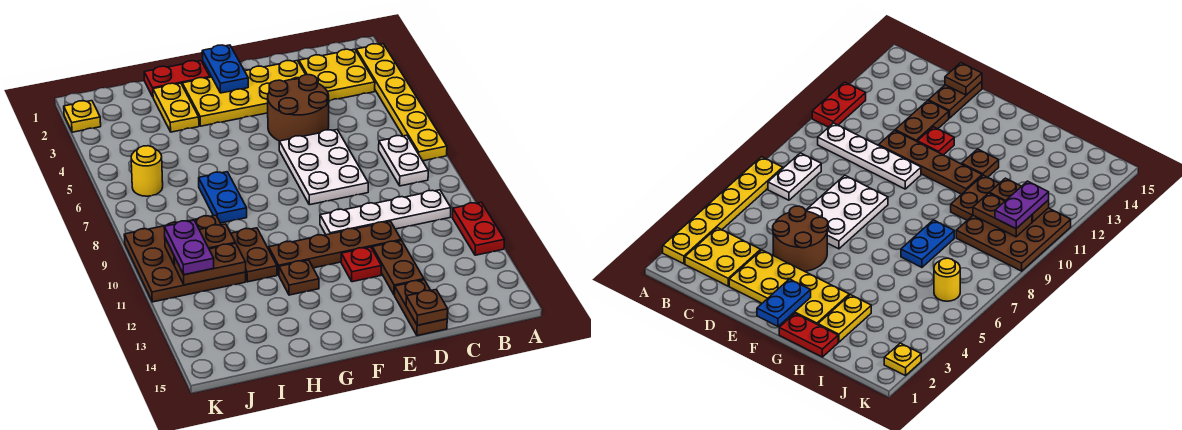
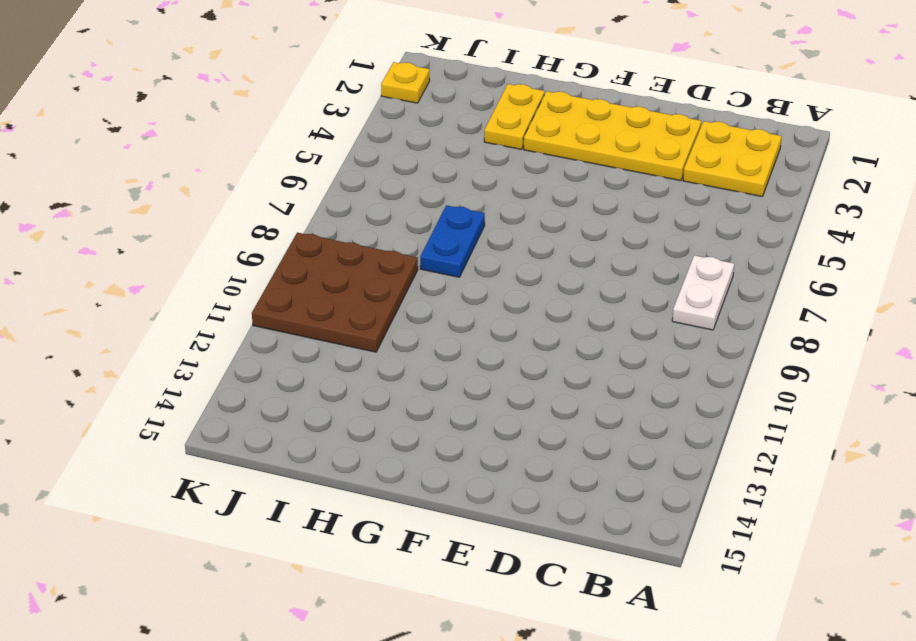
none -> yellow 1x6 plate [356,44,447,161]
none -> red 1x2 plate [453,202,505,255]
none -> white 1x4 plate [320,190,451,235]

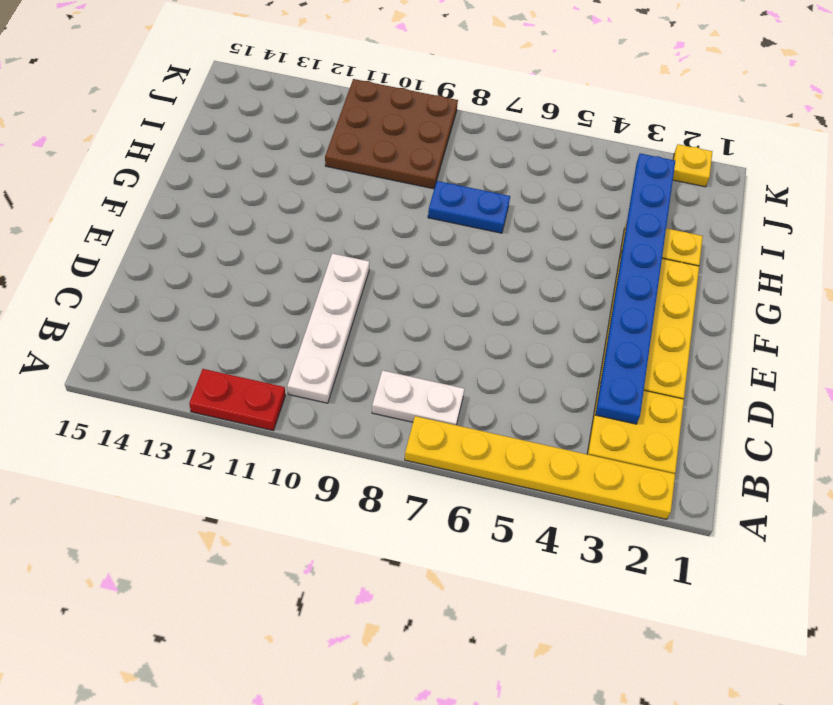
blue 1x8 plate [595,153,675,424] -> none
none -> brown 2x2 round brick [268,75,329,141]
none -> white 2x3 plate [279,130,368,205]
none -> brown 1x4 plate [269,221,401,275]

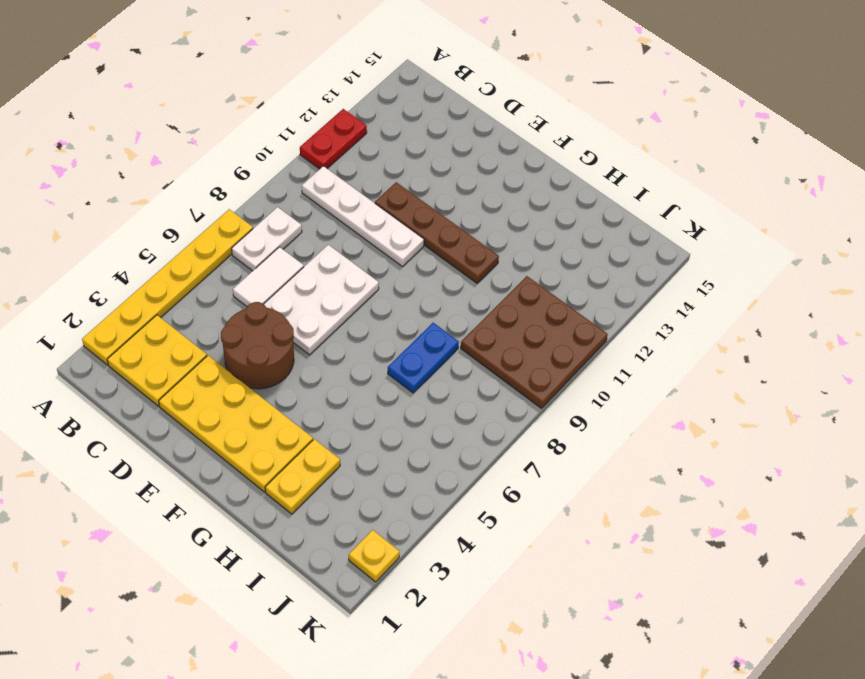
white 1x2 tile [233,247,304,306] -> none
none -> brown 1x2 plate [372,240,424,295]
none -> brown 1x2 plate [395,280,447,336]
none -> red 1x1 plate [341,247,381,282]

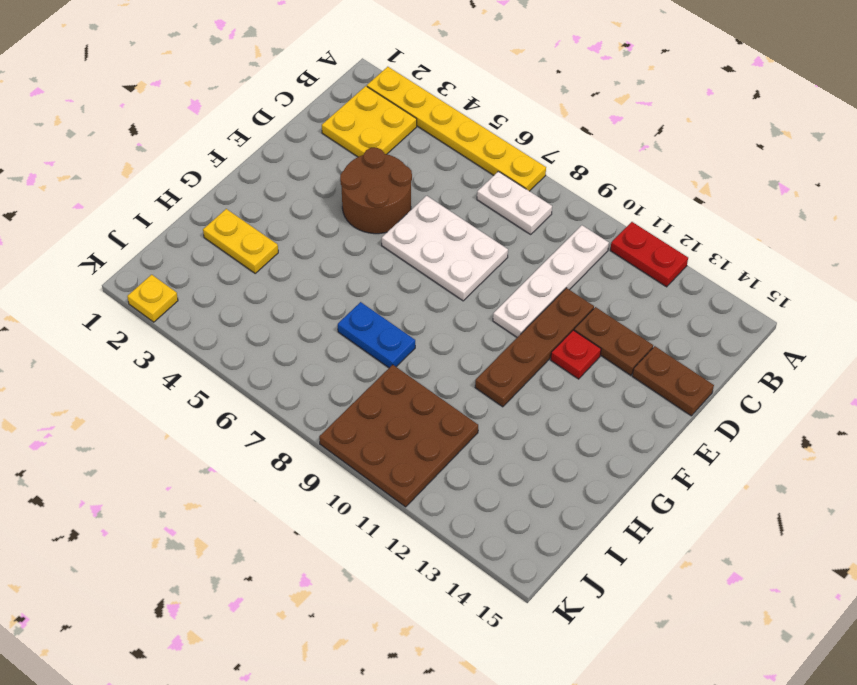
none -> yellow 2x4 plate [182,60,306,126]
none -> red 1x2 plate [144,61,210,97]
none -> brown 1x1 plate [279,260,319,295]

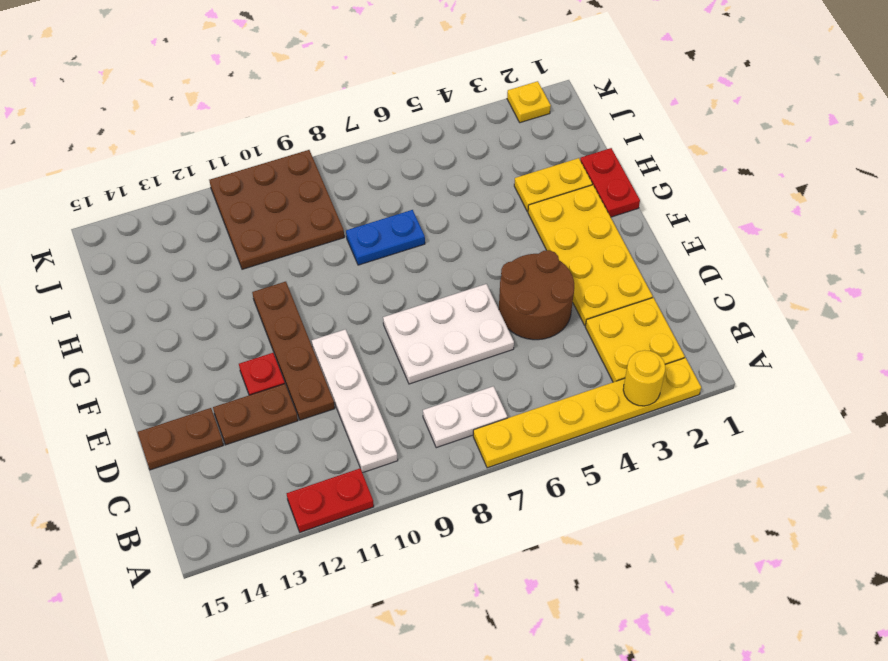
yellow 1x1 round brick [623,350,665,406] -> yellow 1x1 round brick moved to [131,146,163,196]
none -> brown 1x1 plate [279,260,319,295]
none -> brown 1x2 plate [231,228,277,282]
none -> brown 1x1 plate [406,290,448,325]

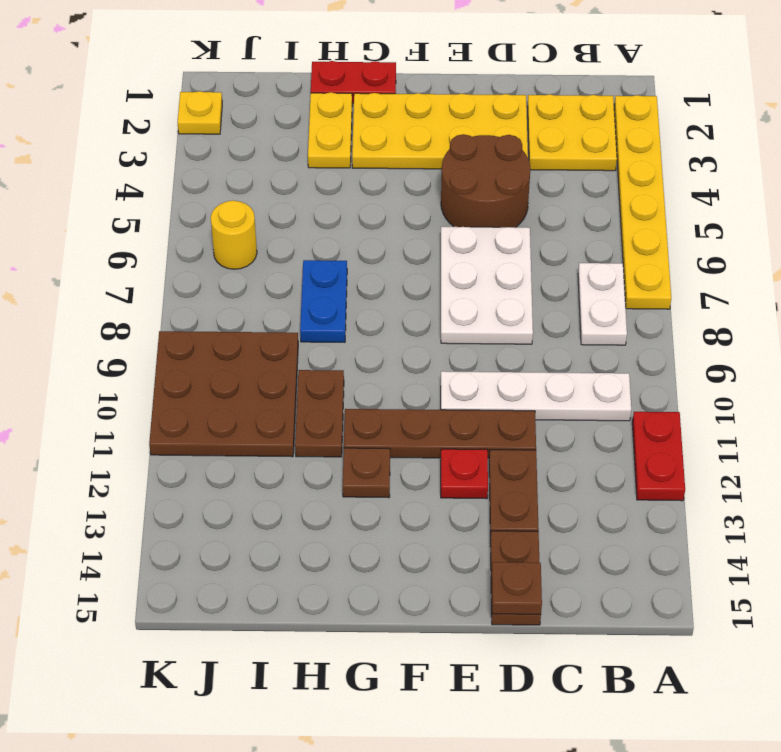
none -> blue 1x2 plate [202,45,248,93]
none -> brown 1x2 plate [165,224,235,265]
none -> brown 1x2 plate [174,243,246,285]

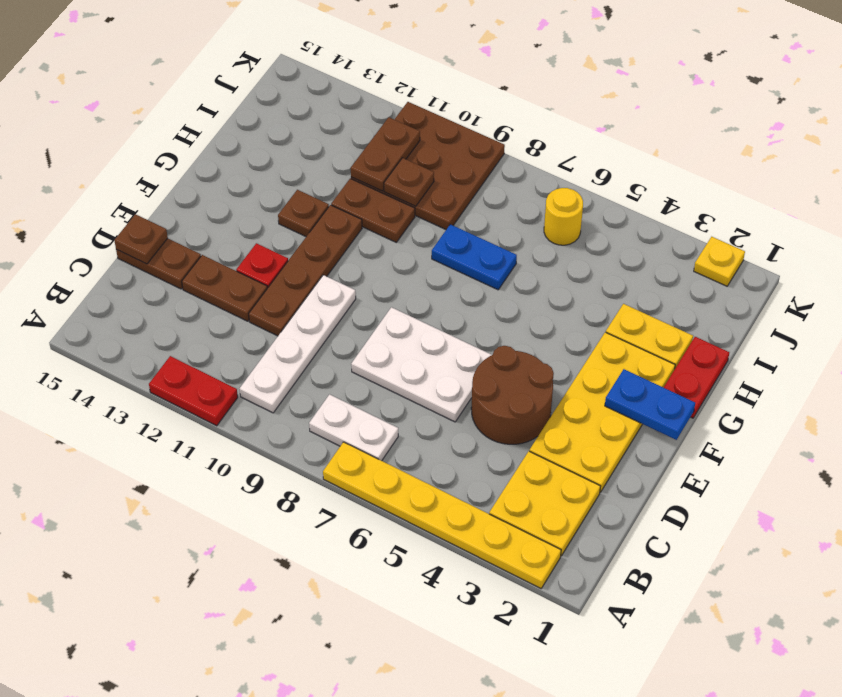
brown 1x1 plate [384,158,434,206] -> brown 1x2 plate [165,224,235,265]
none -> purple 1x2 plate [164,220,214,275]

